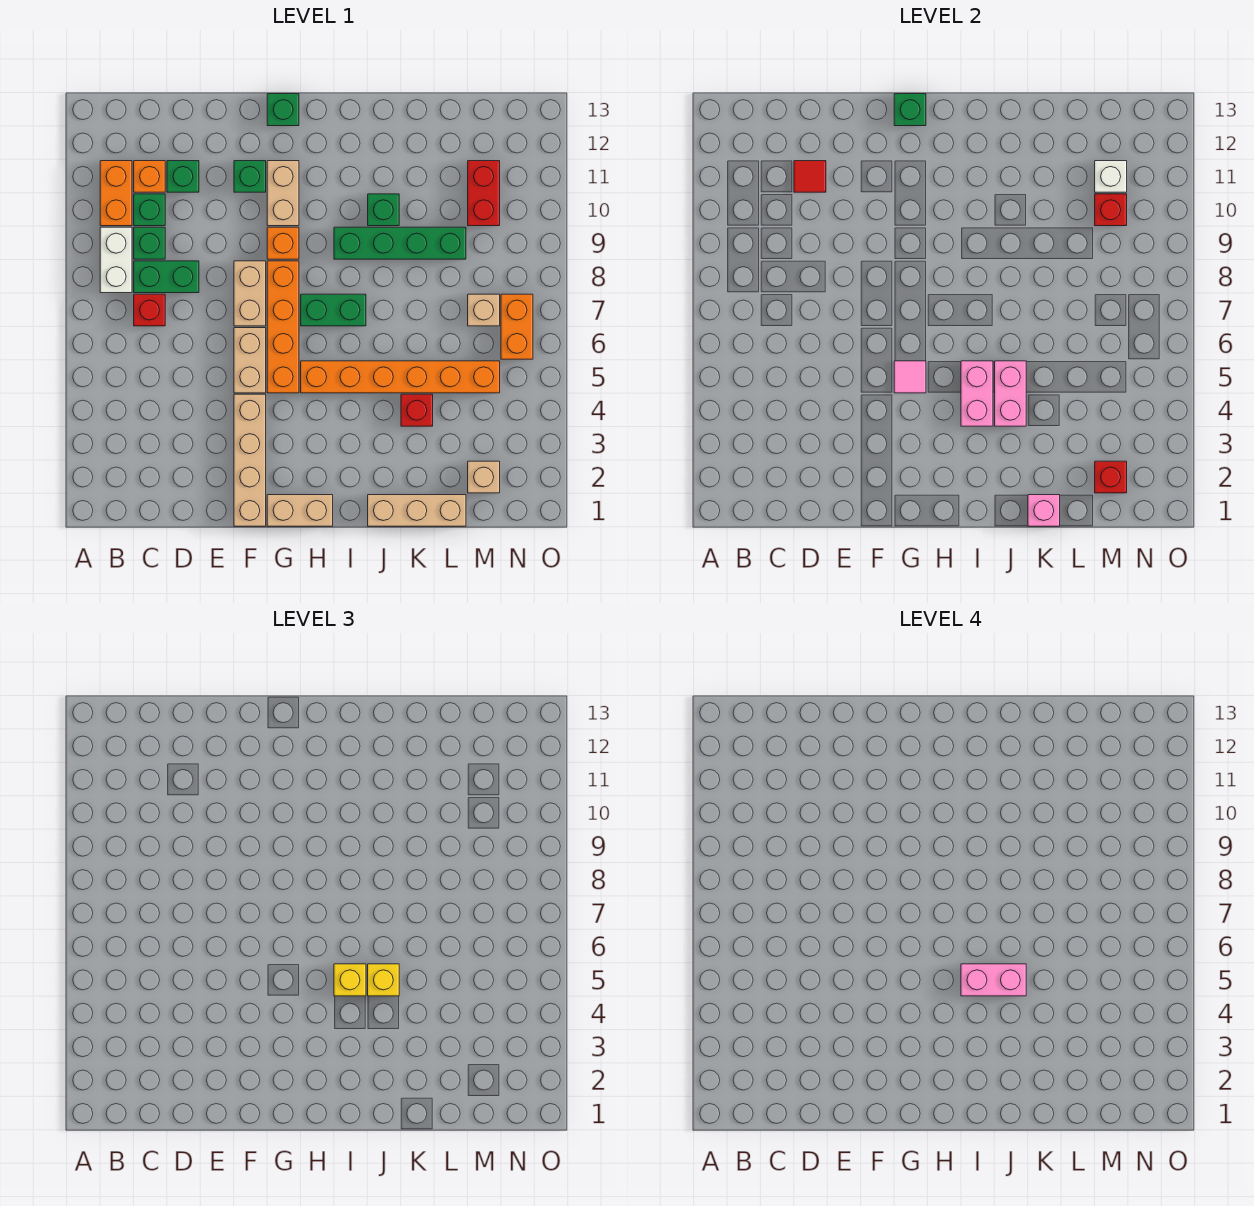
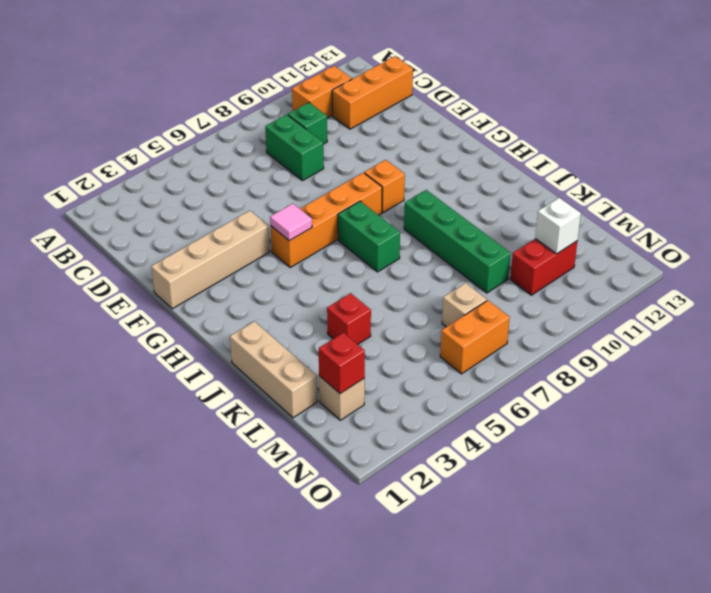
orange 1x3 brick [332,56,413,129] -> orange 1x1 brick [134,161,165,192]
none -> white 1x2 brick [100,227,132,293]
none -> red 1x1 brick [134,294,165,326]
none -> green 1x1 brick [134,194,165,226]
none -> green 1x1 brick [167,161,199,192]

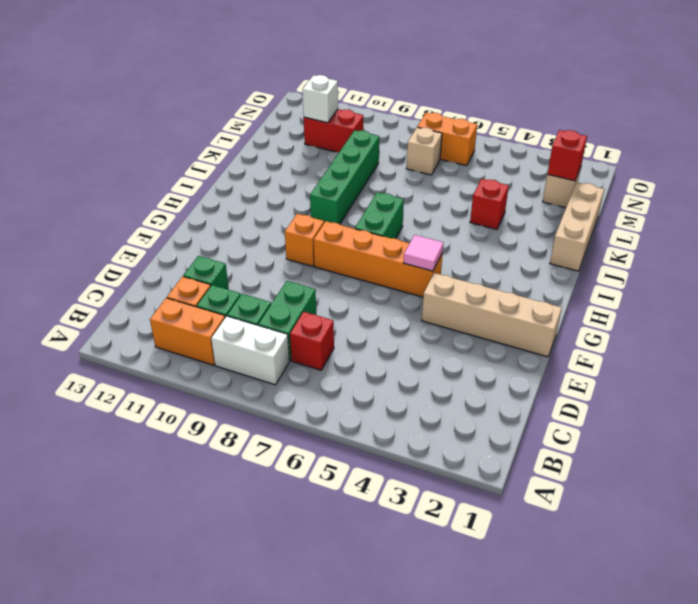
none -> tan 1x2 brick [234,328,266,393]
none -> tan 1x2 brick [234,261,266,326]
none -> green 1x1 brick [234,161,266,192]
none -> tan 1x2 brick [267,495,333,526]

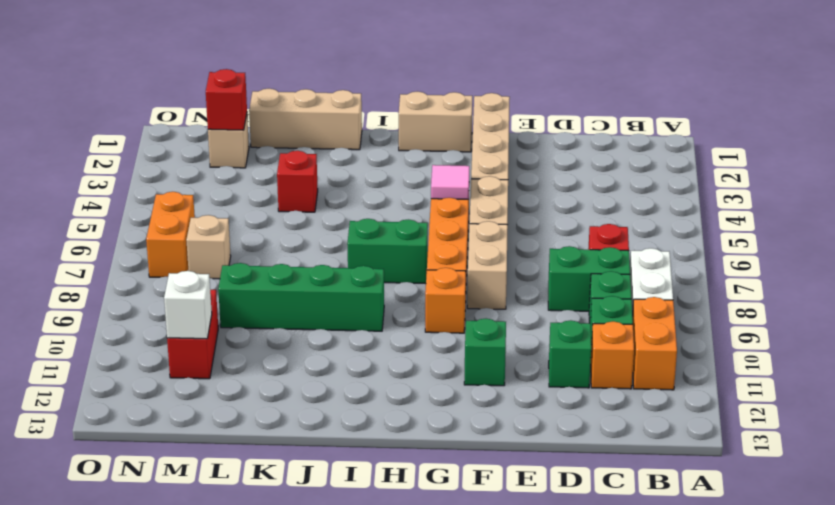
none -> tan 1x2 brick [267,161,299,226]
none -> green 1x1 brick [267,94,299,126]
none -> orange 1x6 brick [301,361,500,393]
none -> green 1x1 brick [368,194,399,226]

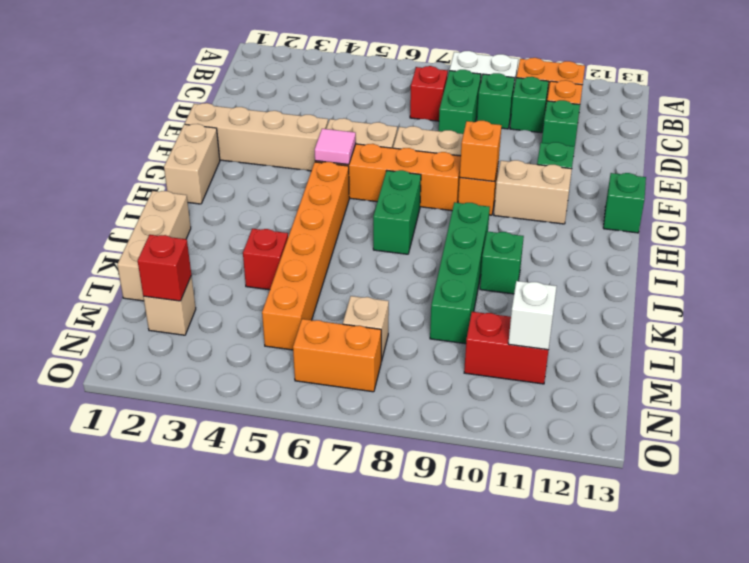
orange 1x1 brick [460,121,502,182] -> none
none -> red 1x1 tile [794,161,826,192]
none -> green 1x1 brick [894,94,926,126]
none -> pink 1x2 brick [961,361,993,426]
none -> pink 1x2 brick [995,361,1026,426]

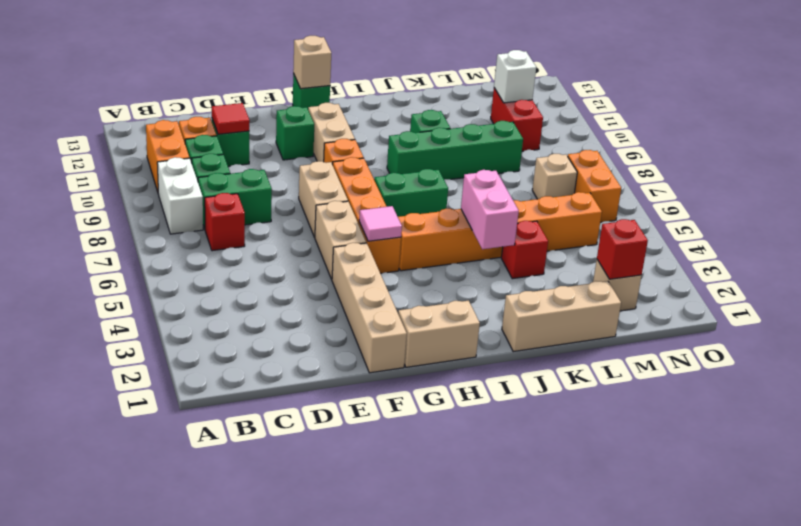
tan 1x1 brick [293,36,331,89] -> green 1x1 brick [894,94,926,126]
none -> pink 1x2 brick [961,361,993,426]
none -> pink 1x1 brick [1028,495,1060,526]
none -> red 1x1 brick [1095,194,1127,226]
none -> yellow 1x1 brick [334,964,366,996]

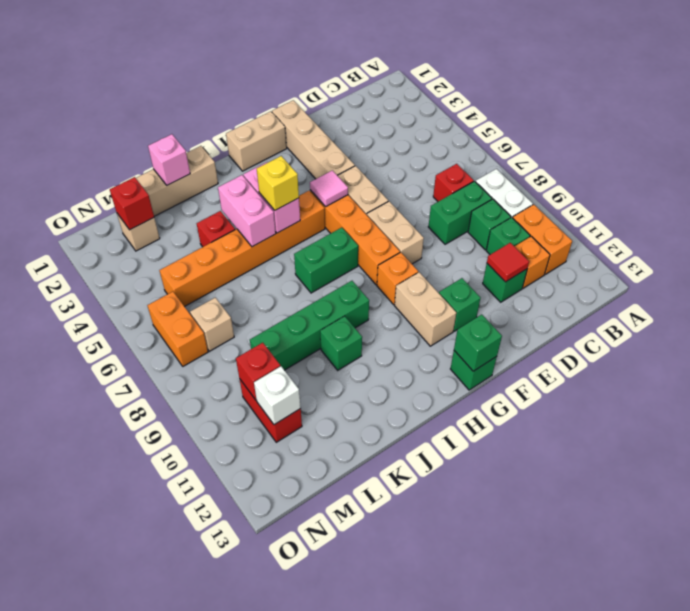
none -> yellow 1x1 brick [368,964,399,996]
none -> pink 1x2 brick [961,964,1026,996]

